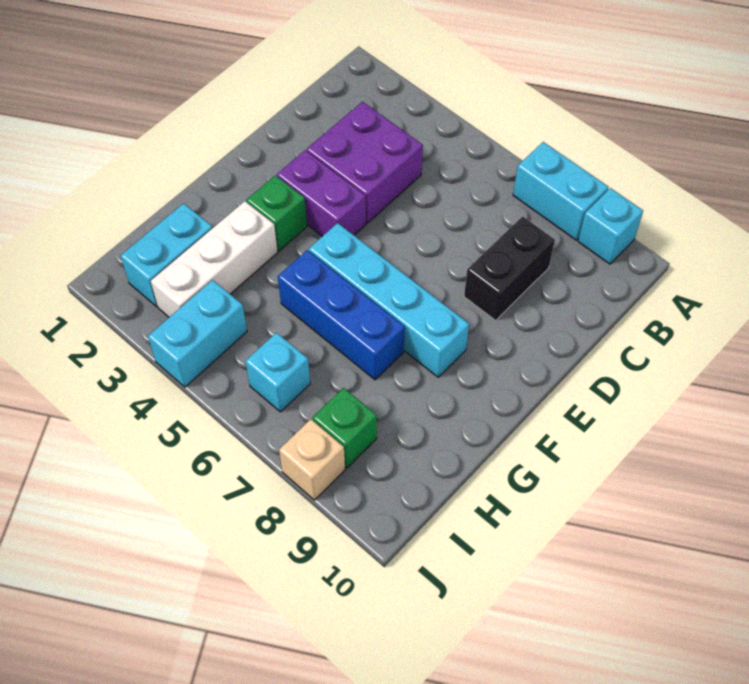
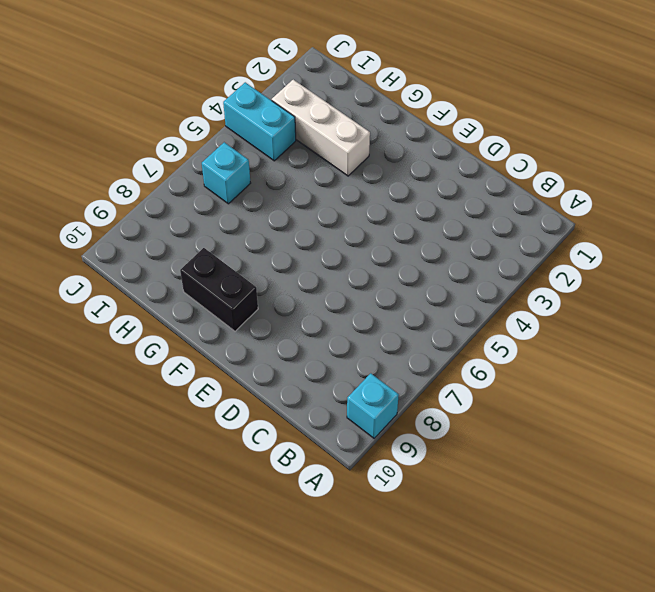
black 1x2 brick [180,248,258,331] -> black 1x2 brick moved to [464,216,555,320]
none -> cyan 1x2 brick [513,142,609,240]
none -> purple 2x2 brick [307,102,423,223]
none -> purple 1x2 brick [277,150,366,236]

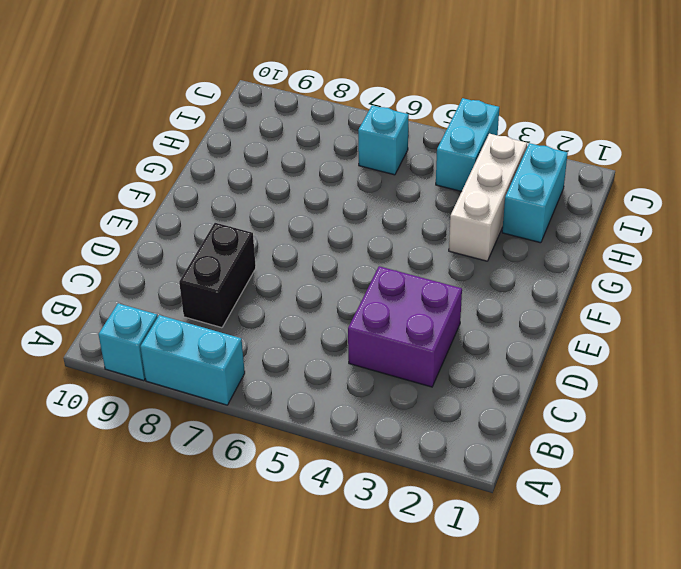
none -> purple 1x2 brick [277,150,366,236]
none -> green 1x1 brick [246,175,307,251]
none -> cyan 1x4 brick [309,223,469,377]

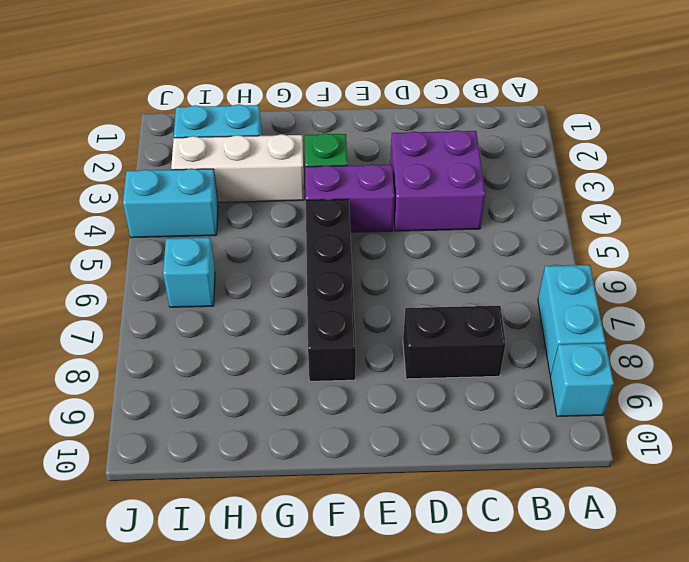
purple 1x2 brick [305,165,394,232] -> purple 1x2 brick turned to [277,150,366,236]
black 1x4 brick [306,199,356,381] -> cyan 1x4 brick [309,223,469,377]
none -> blue 1x3 brick [278,250,405,380]
none -> green 1x1 brick [313,388,377,468]
none -> tan 1x1 brick [279,419,345,500]

